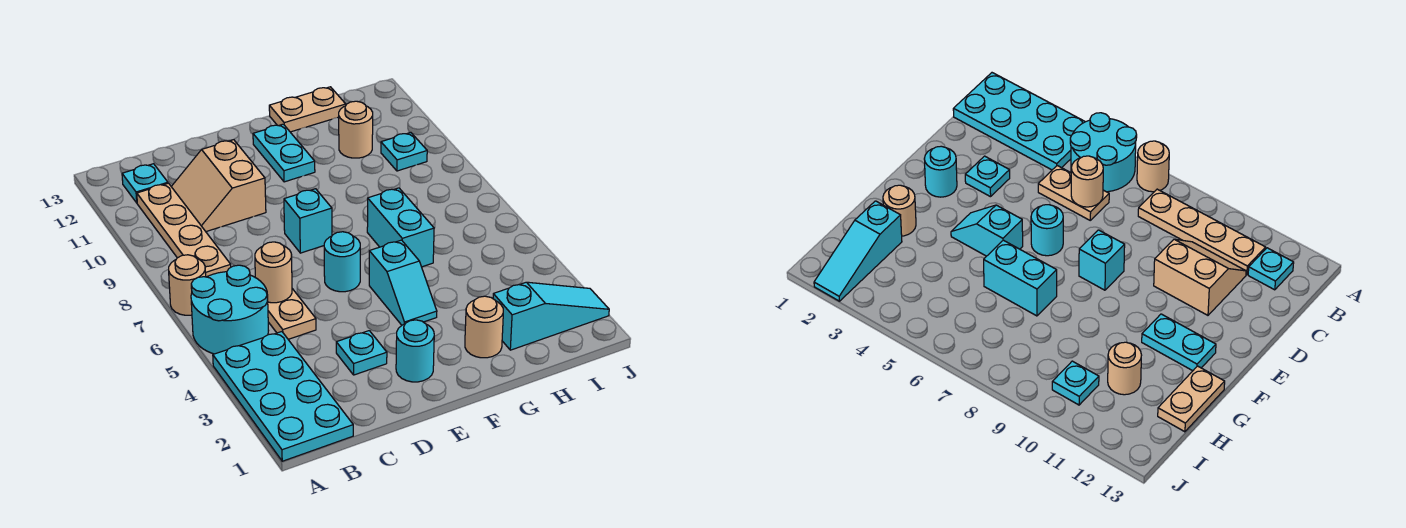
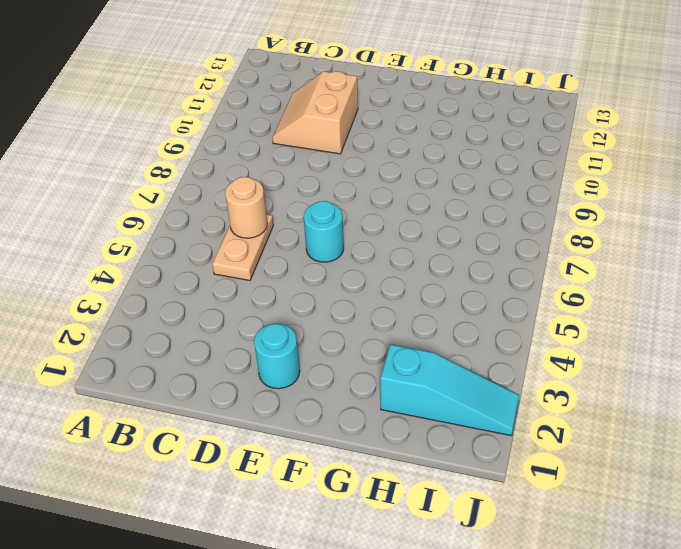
none -> cyan 2x4 plate [213,332,353,461]
none -> cyan 2x2 round brick [191,265,269,354]
none -> tan 1x1 round brick [169,255,206,315]

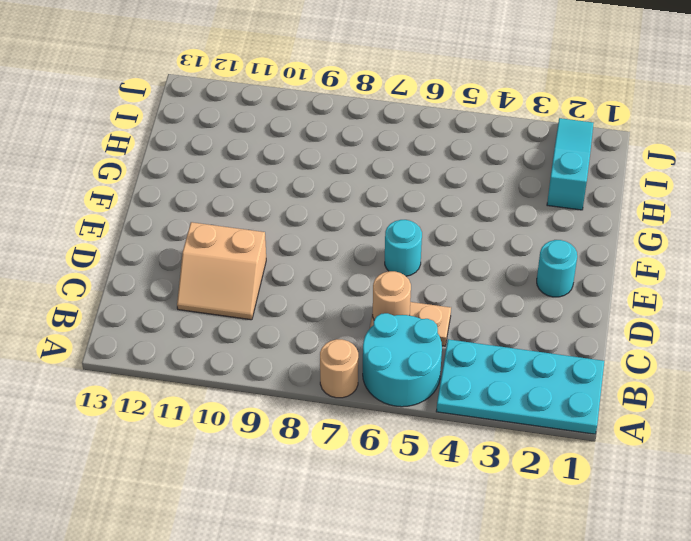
none -> tan 1x4 plate [137,183,231,277]
none -> cyan 1x1 plate [122,164,168,203]
none -> cyan 1x1 plate [336,331,387,375]

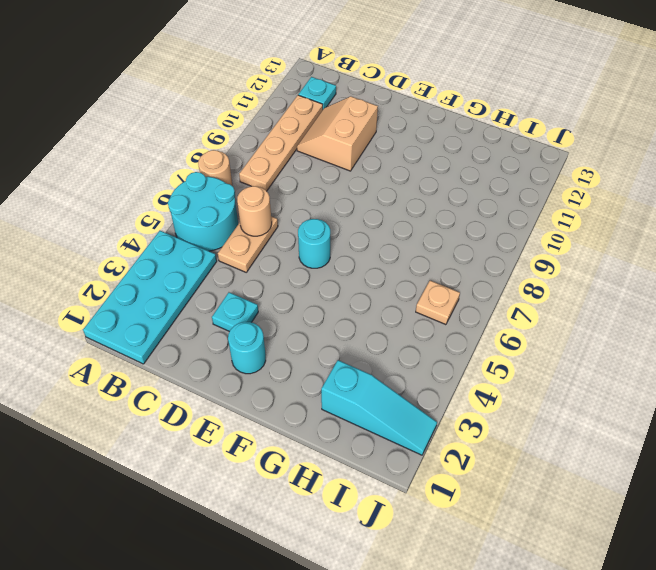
tan 1x1 plate [416,281,460,325] -> none
none -> cyan 1x1 brick [284,189,332,253]
none -> cyan 1x2 slope [369,240,437,325]
none -> cyan 1x2 plate [253,124,315,182]

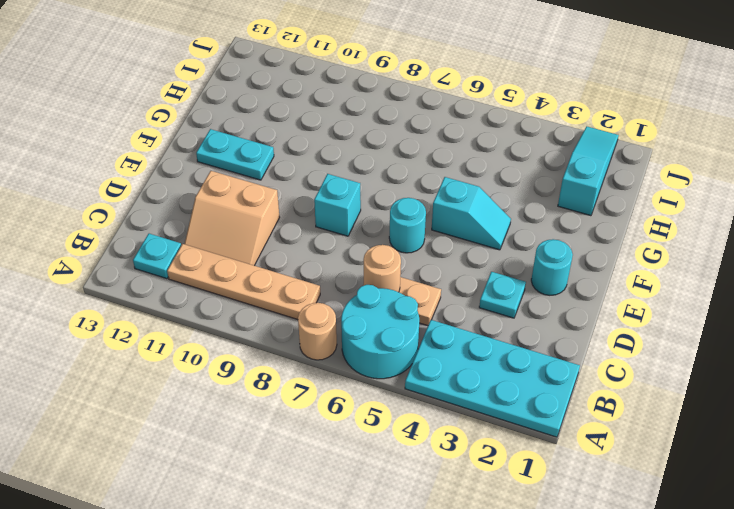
none -> tan 1x1 round brick [465,296,503,358]
none -> cyan 1x2 brick [367,188,434,267]
none -> tan 1x2 plate [269,87,346,132]

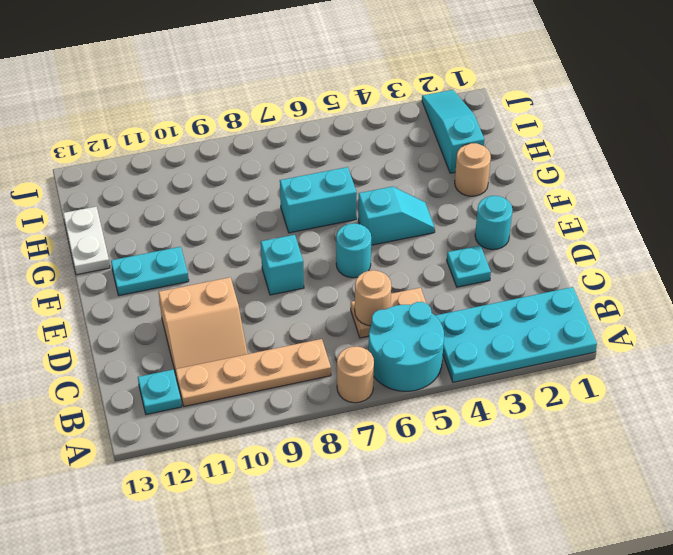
white 1x2 plate [63,207,110,275] -> tan 1x2 plate [269,87,346,132]
none -> tan 1x1 round brick [338,101,373,158]
none -> cyan 1x1 plate [381,133,427,171]

